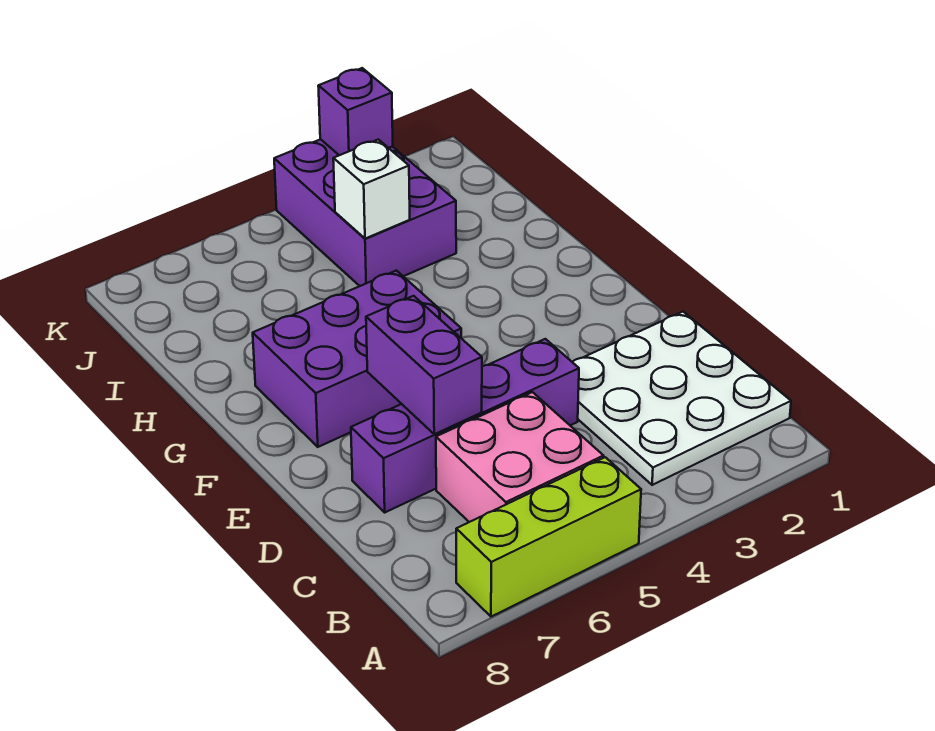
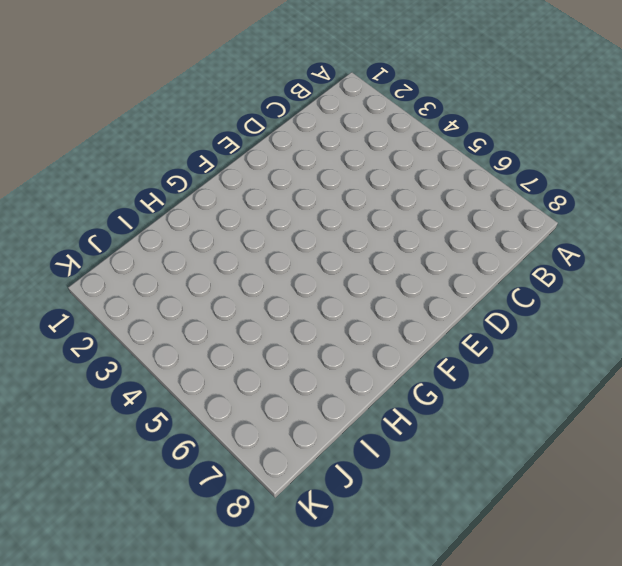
none -> lime 1x3 brick [456,457,641,617]
none -> white 3x3 plate [573,312,791,485]

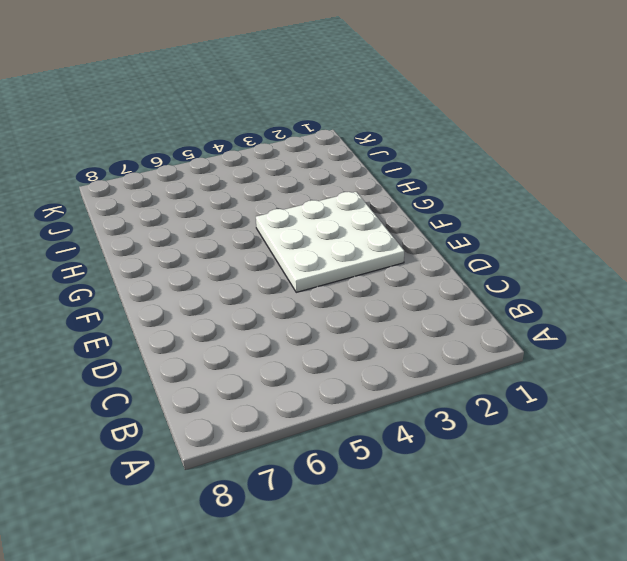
white 3x3 plate [256,192,404,292] -> white 3x3 plate moved to [573,312,791,485]
none -> lime 1x3 brick [456,457,641,617]
none -> pink 2x2 brick [436,392,604,522]

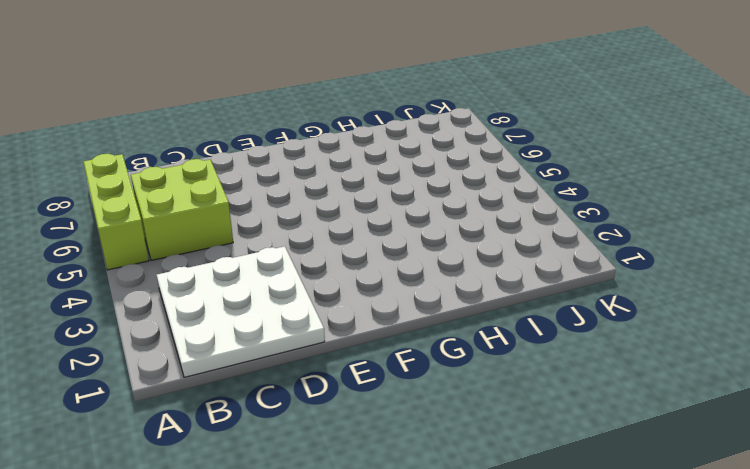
lime 2x2 brick [131,159,233,260] -> pink 2x2 brick [436,392,604,522]
none -> purple 1x4 brick [351,339,579,512]
none -> purple 2x3 brick [253,271,461,447]

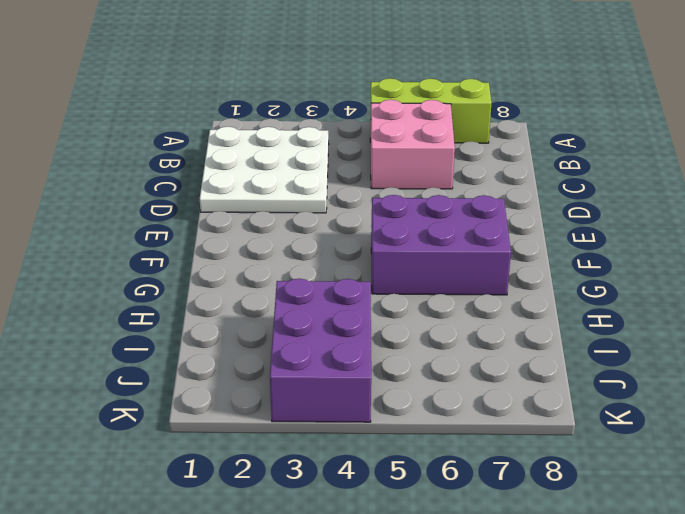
none -> purple 1x4 brick [351,339,579,512]
none -> purple 1x2 brick [366,296,482,434]

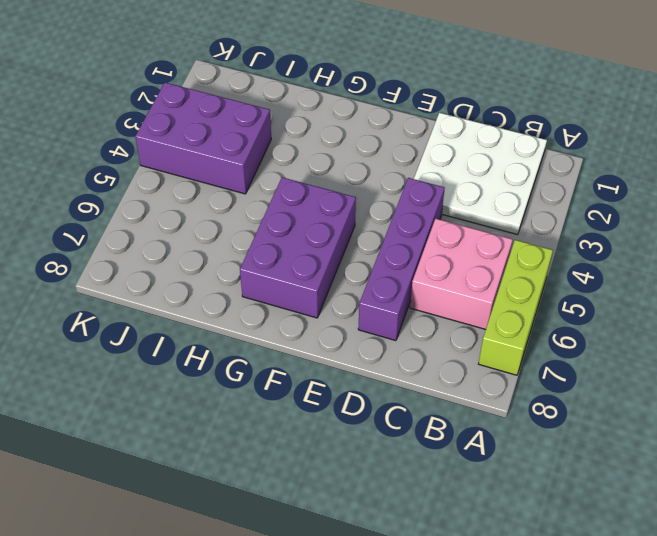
none -> purple 1x2 brick [366,296,482,434]
none -> white 1x1 brick [333,140,410,239]

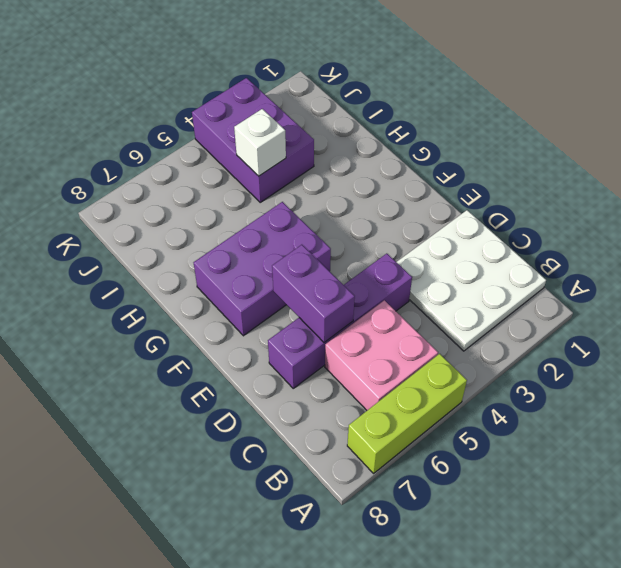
none -> purple 1x1 brick [318,68,393,155]

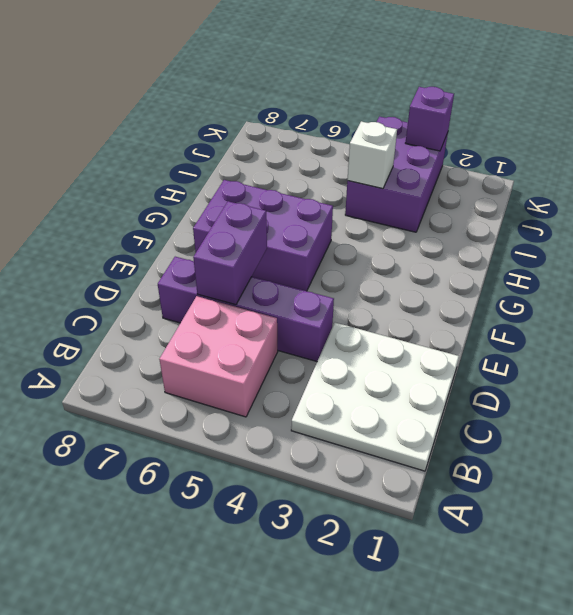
none -> lime 1x3 brick [456,457,641,617]

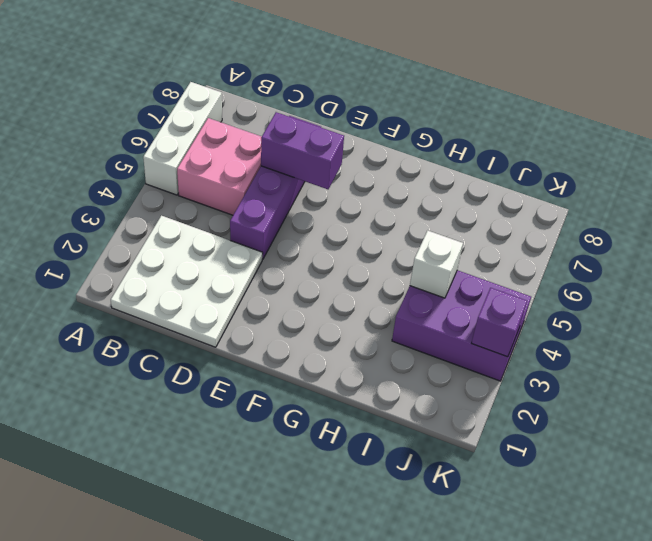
white 1x3 brick [143,82,222,195] -> lime 1x3 brick [456,457,641,617]
none -> purple 2x3 brick [253,271,461,447]

